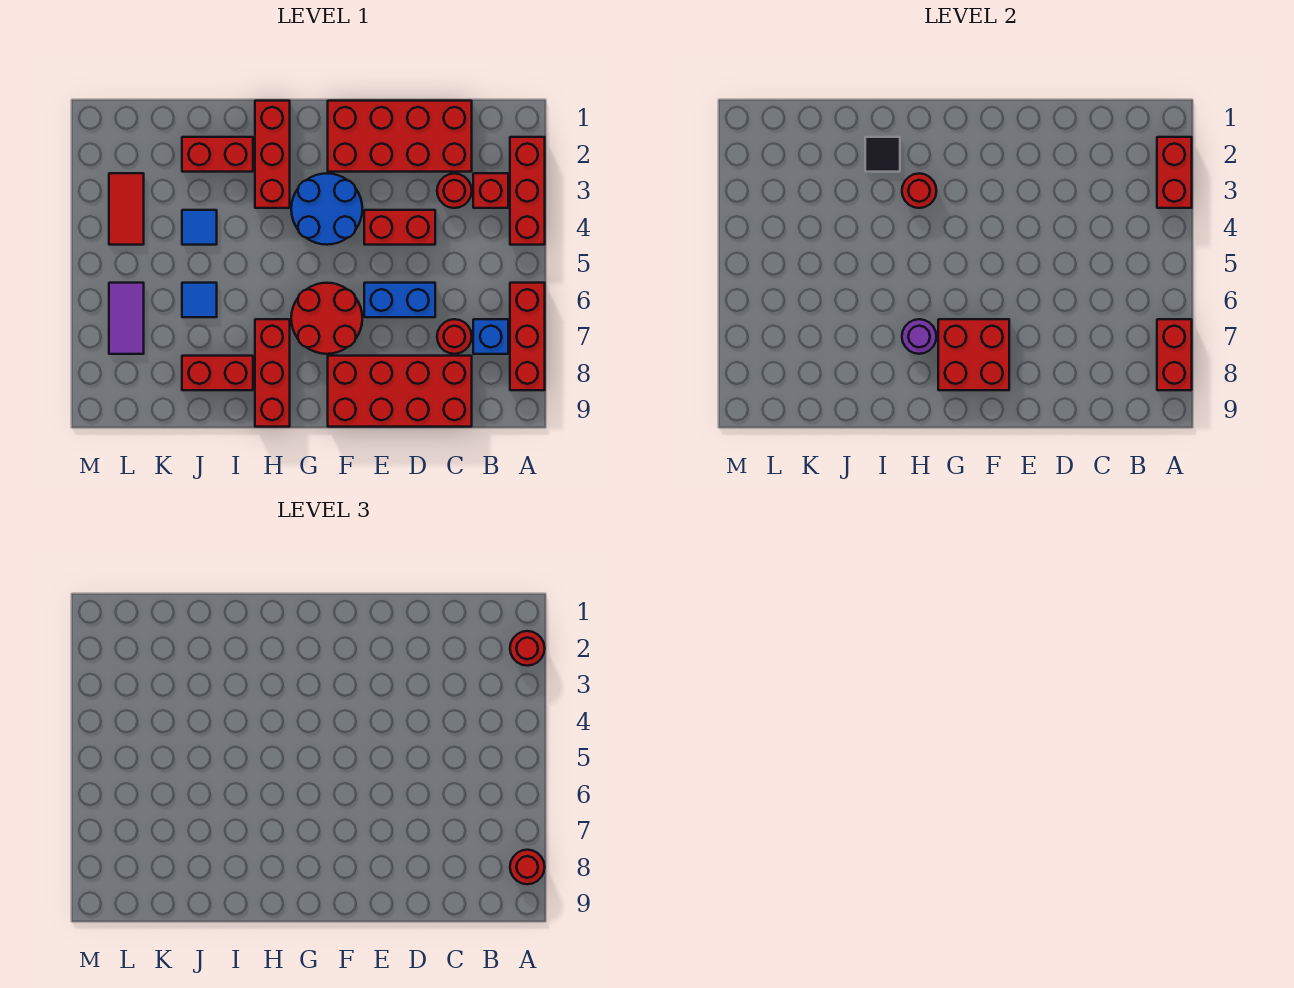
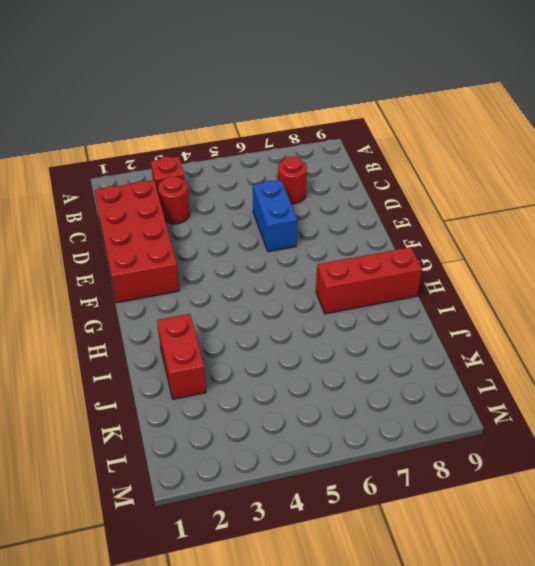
none -> red 1x3 brick [510,137,545,245]
none -> red 1x3 brick [510,283,545,390]
none -> blue 1x1 brick [473,319,508,354]

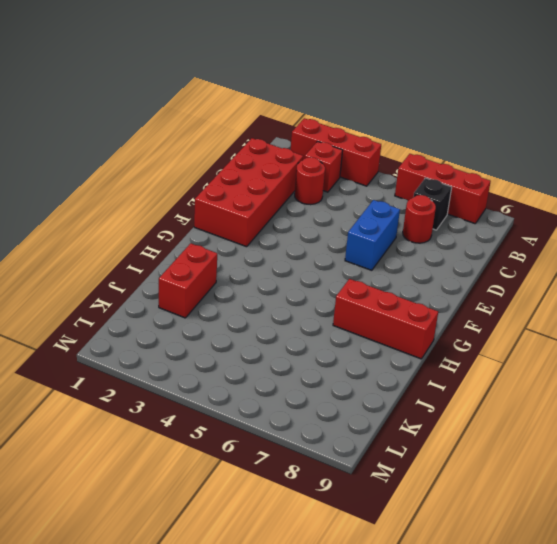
black 1x1 brick [413,178,452,230] -> blue 1x1 brick [473,319,508,354]
none -> red 2x4 brick [328,356,472,427]
none -> red 1x2 brick [364,210,435,245]
none -> blue 2x2 round brick [291,173,362,245]

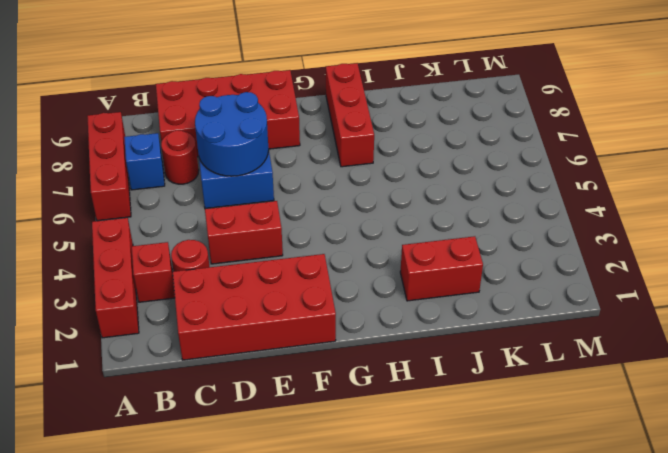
blue 2x2 round brick [195,92,269,176] -> blue 2x2 round brick moved to [291,173,362,245]
none -> red 2x2 round brick [291,283,362,354]
none -> red 1x3 brick [255,101,290,208]
none -> red 1x2 brick [182,356,253,390]

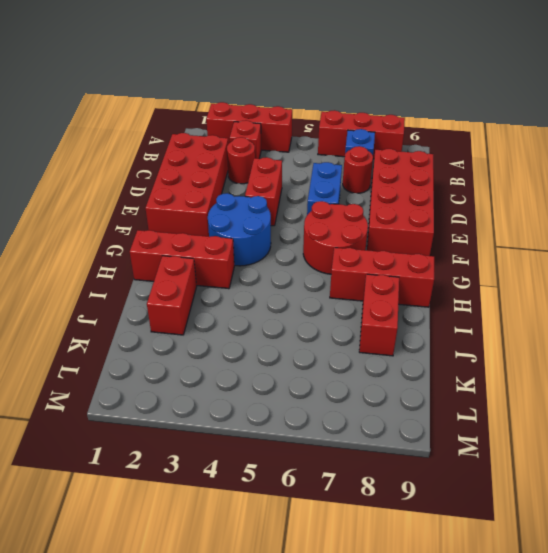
none -> blue 1x1 tile [182,210,217,245]
none -> blue 1x1 tile [182,283,217,317]
none -> red 1x2 tile [109,173,144,245]

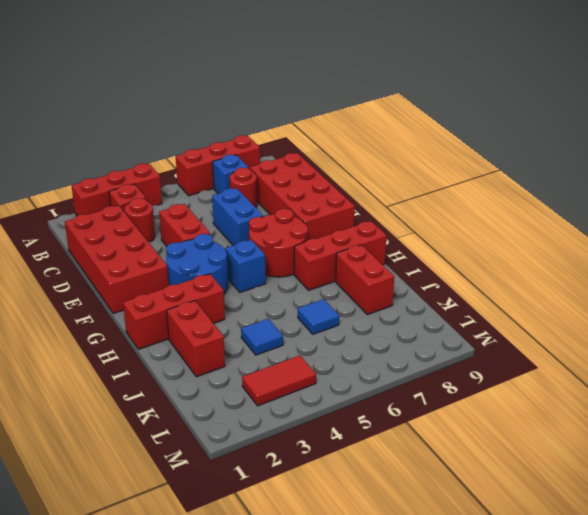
blue 1x1 brick [225,240,266,292] -> none
none -> purple 1x2 tile [109,283,144,354]
none -> red 1x2 brick [1157,137,1192,208]
none -> red 1x2 brick [1157,319,1192,390]

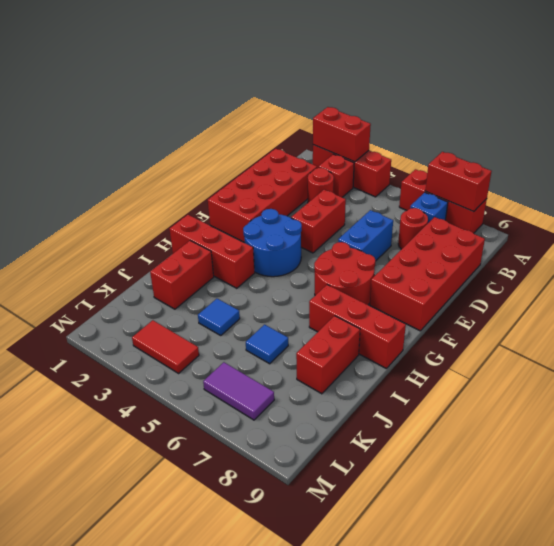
none -> red 2x2 brick [938,319,1009,390]
none -> red 1x1 round brick [902,174,936,208]
none -> purple 1x1 round brick [902,319,936,354]

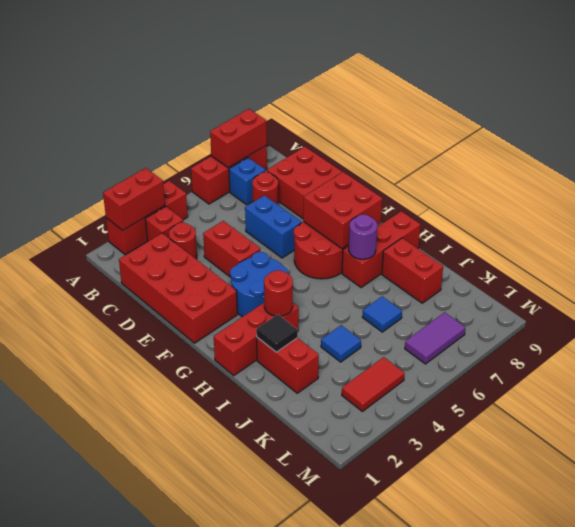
none -> red 1x1 round brick [510,631,545,666]
none -> red 1x1 round brick [510,850,545,884]

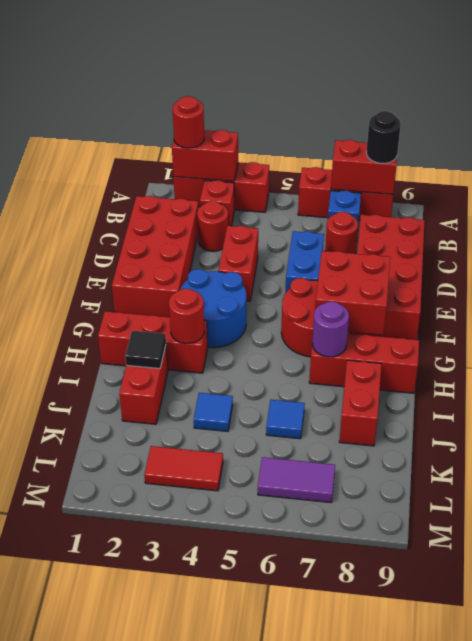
black 1x1 round brick [366,111,401,163] -> red 1x1 round brick [510,850,545,884]

